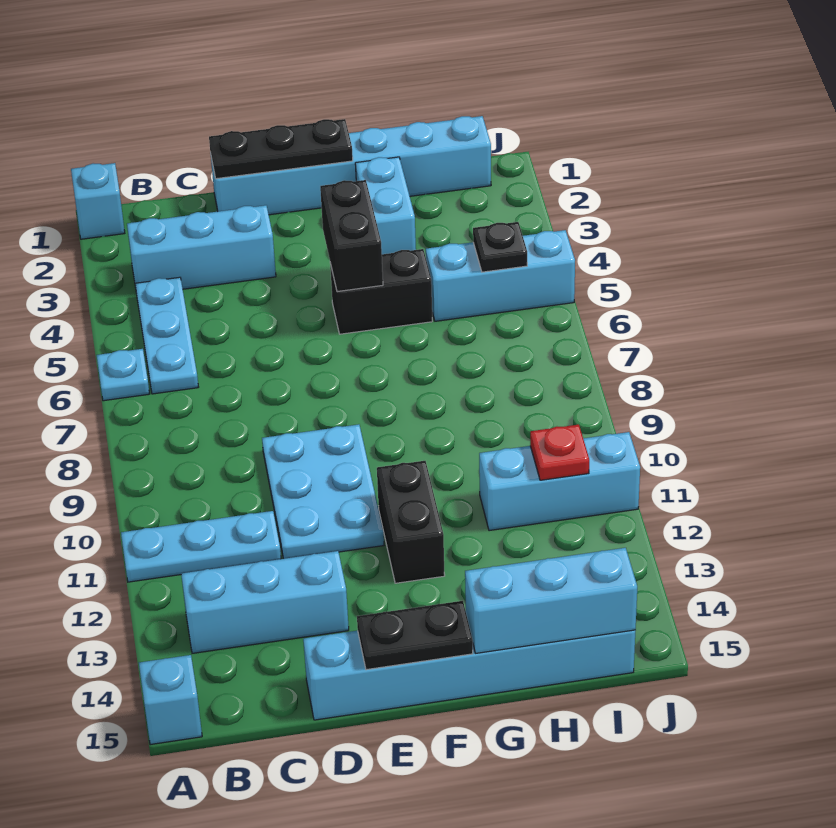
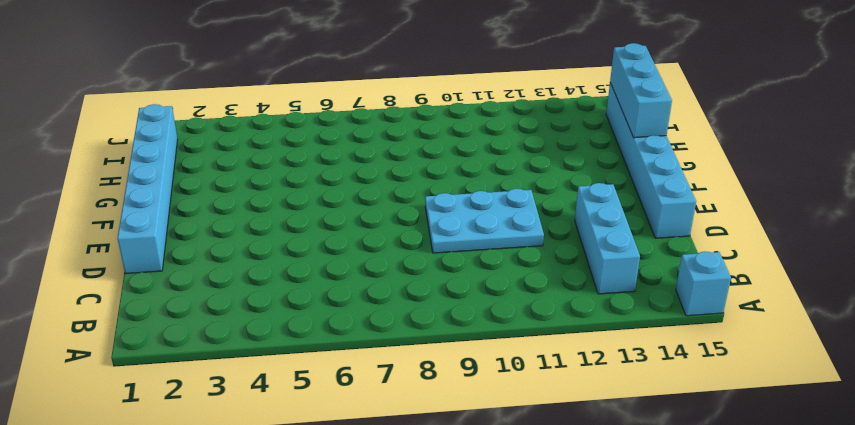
none -> cyan 1x1 brick [71,163,125,239]
none -> cyan 1x1 plate [97,349,150,401]
none -> cyan 1x3 plate [121,511,281,582]

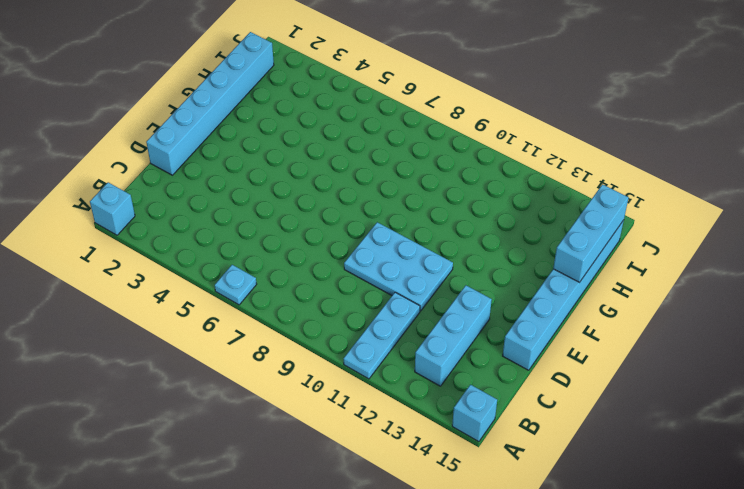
none -> cyan 1x3 brick [127,205,276,289]
none -> cyan 1x3 plate [135,277,198,394]
none -> black 1x2 brick [330,249,432,334]

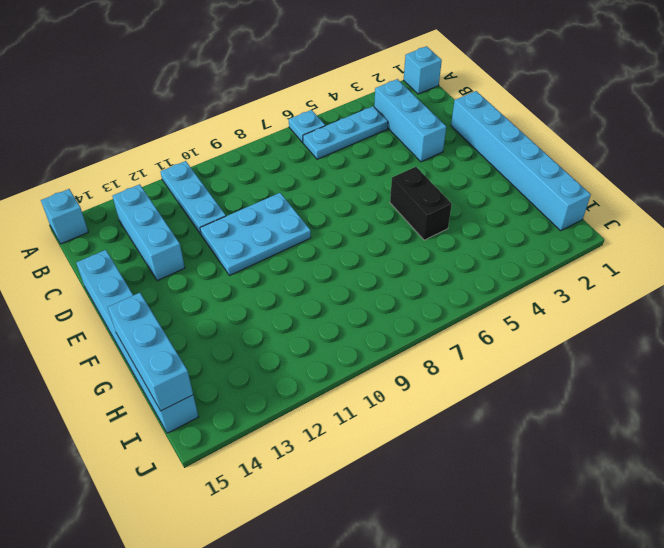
none -> black 1x2 brick [377,461,445,583]
none -> cyan 1x2 brick [355,157,416,254]
none -> cyan 1x3 brick [426,230,575,321]

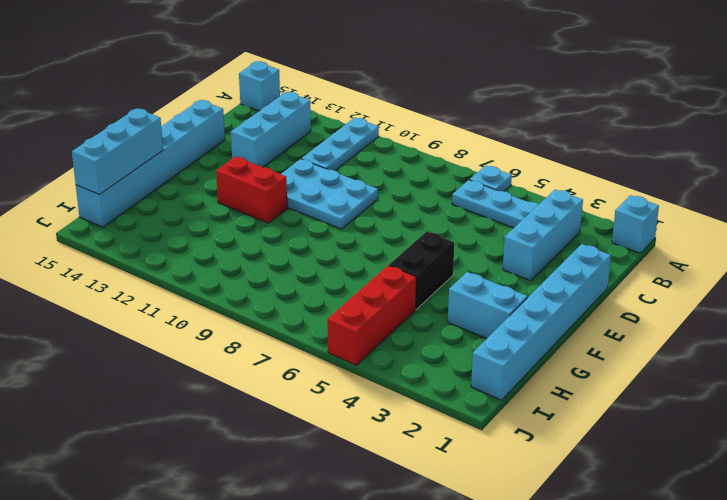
red 1x2 brick [216,157,287,223] -> black 1x2 brick [377,461,445,583]
red 1x3 brick [327,265,416,365] -> cyan 1x3 brick [426,230,575,321]
none -> cyan 1x3 brick [479,432,640,531]
none -> black 1x3 plate [209,119,353,179]
none -> black 1x2 plate [357,601,473,670]

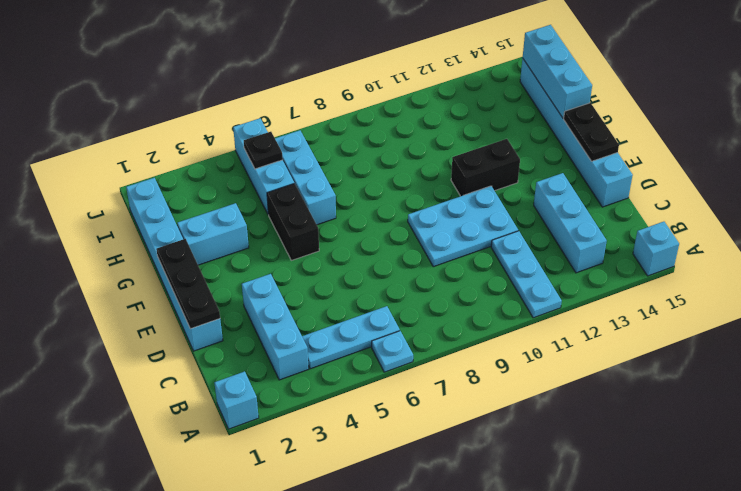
cyan 1x3 brick [275,130,336,225] -> cyan 1x3 brick moved to [479,432,640,531]
none -> black 1x2 brick [320,180,383,292]
none -> red 1x1 plate [530,425,589,480]

